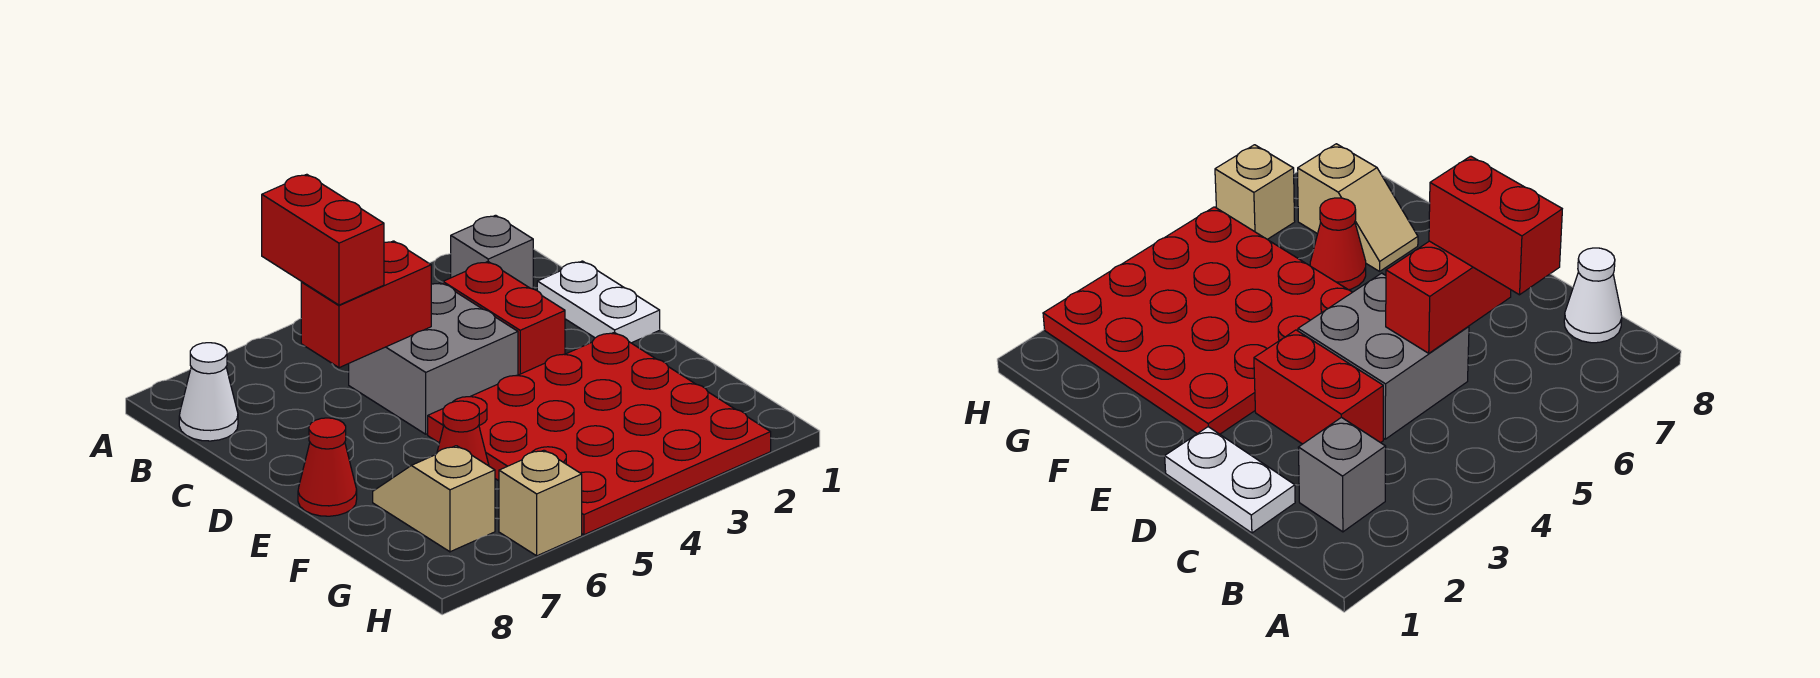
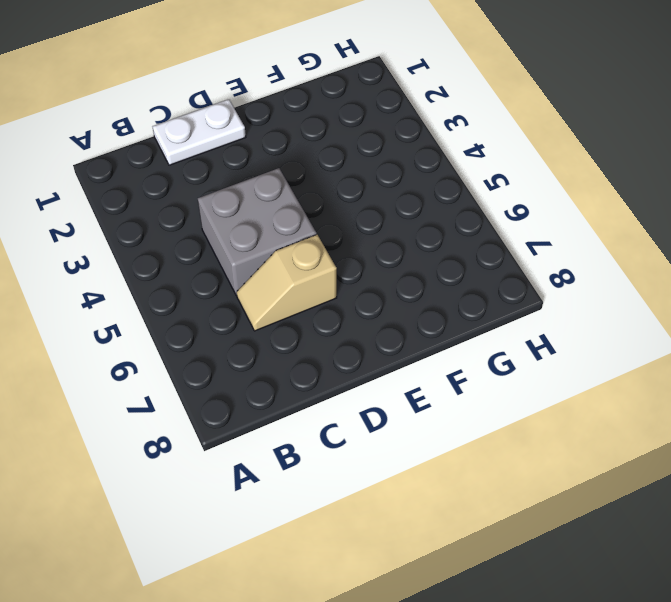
tan 1x2 slope [237,235,337,331] -> tan 1x2 slope moved to [373,446,495,552]
none -> grey 1x1 brick [451,215,533,289]
none -> white 1x1 cone [179,343,238,441]
none -> red 1x2 brick [443,262,565,375]

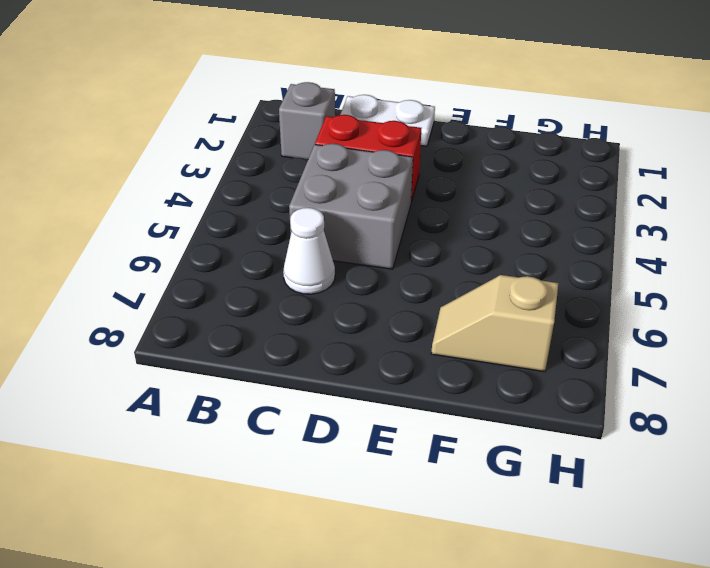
white 1x1 cone [283,208,335,294] -> white 1x1 cone moved to [179,343,238,441]
none -> red 4x4 plate [428,332,771,535]
none -> red 1x1 cone [298,418,357,516]
none -> red 1x1 cone [437,401,489,466]

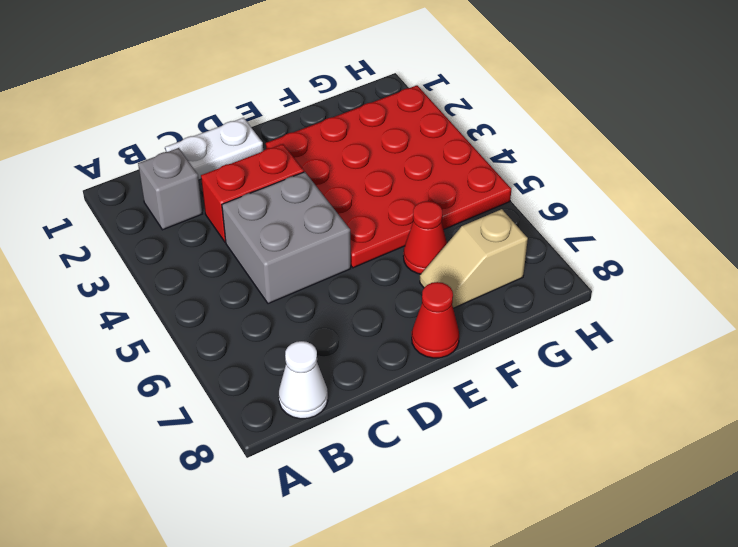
none -> tan 1x1 brick [499,450,582,556]
none -> red 1x2 brick [301,241,431,368]
none -> red 1x2 brick [262,174,384,305]

